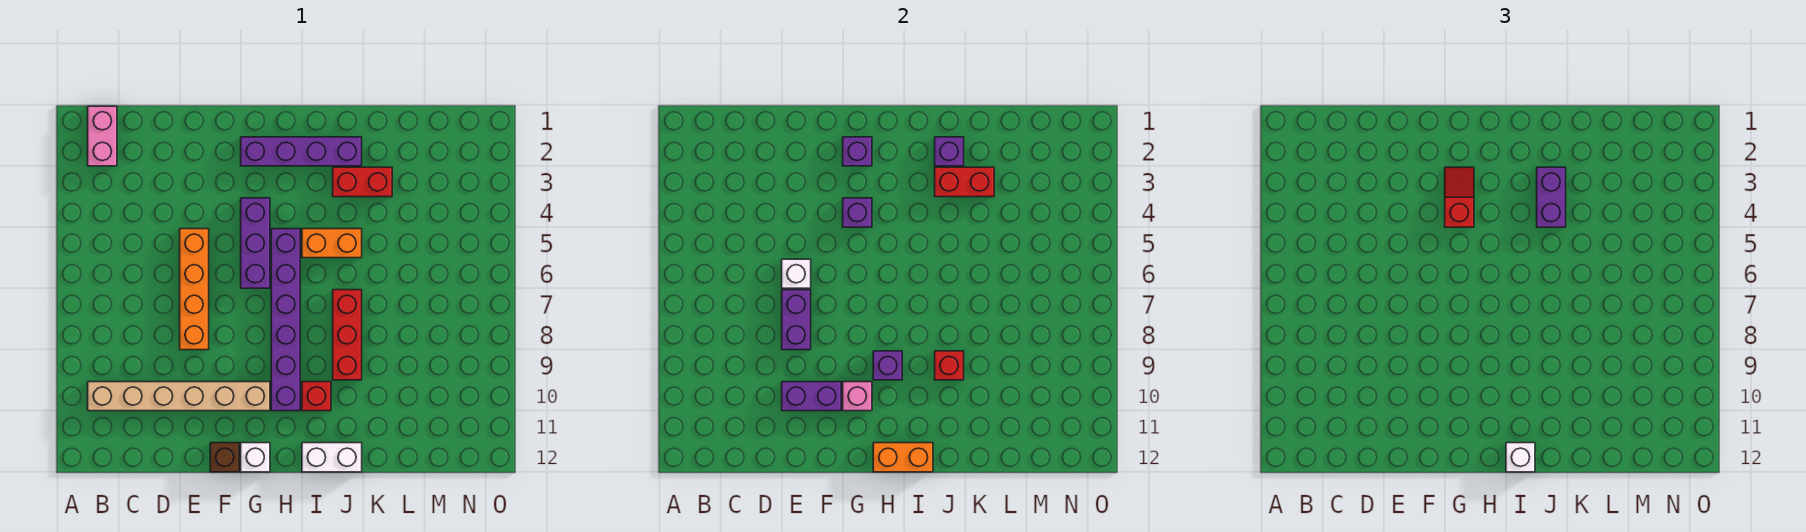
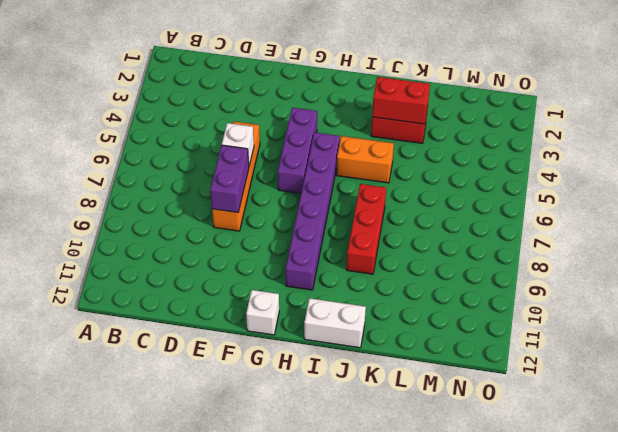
none -> pink 1x2 brick [88,106,117,166]
none -> tan 1x6 brick [88,382,270,411]
none -> brown 1x1 brick [210,443,239,472]

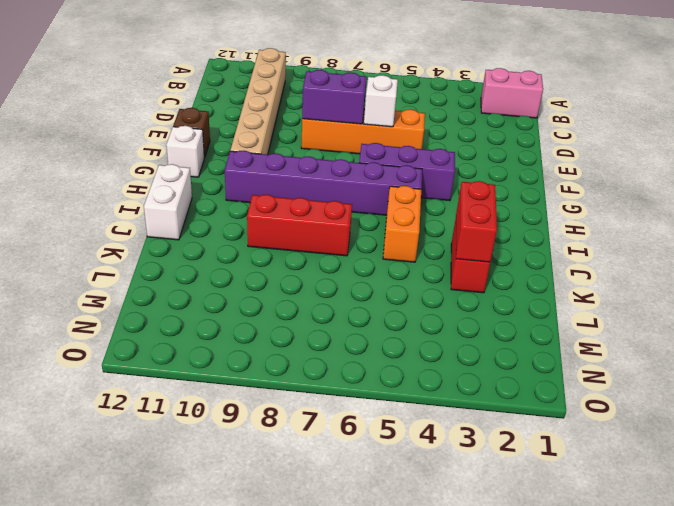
none -> purple 1x4 brick [241,137,362,166]
none -> red 1x1 brick [302,382,331,411]
none -> purple 1x2 brick [782,382,841,411]

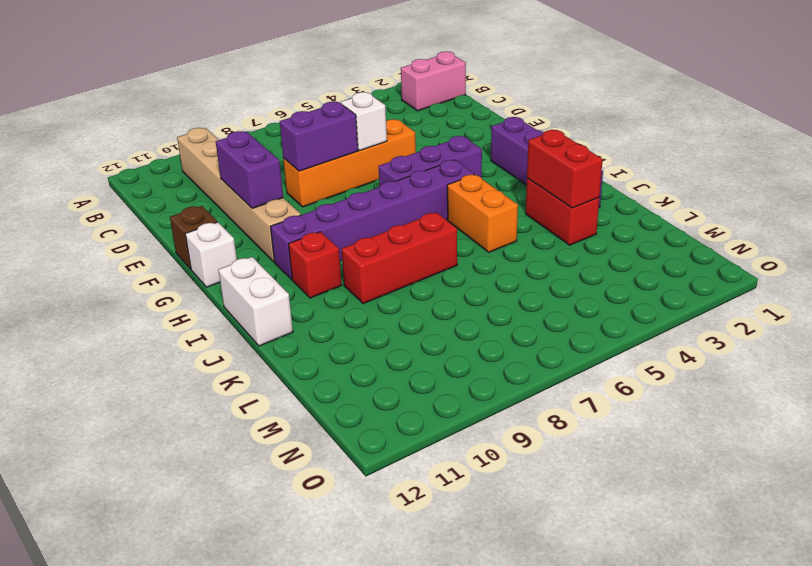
none -> purple 1x1 brick [843,137,872,166]
none -> purple 1x1 brick [843,198,872,227]
none -> pink 1x1 brick [843,382,872,411]

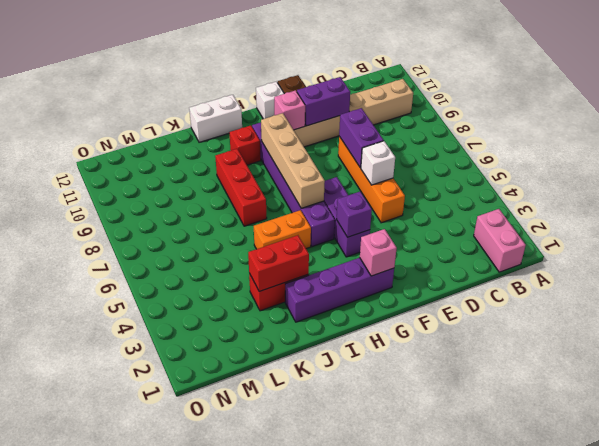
pink 1x1 brick [360,229,397,276] -> purple 1x1 brick [843,137,872,166]
tan 1x4 brick [261,113,325,208] -> purple 1x1 brick [873,351,902,380]
none -> orange 1x2 brick [873,443,933,472]
none -> purple 1x1 brick [935,137,964,166]
none -> red 1x1 brick [935,351,964,380]

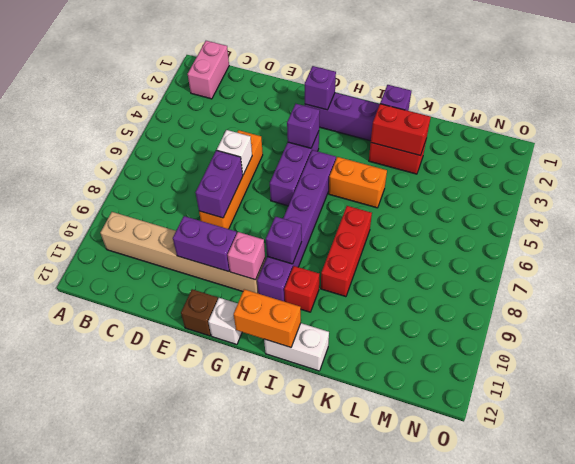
none -> red 1x1 brick [935,351,964,380]
none -> red 1x2 slope [1445,167,1474,227]
none -> white 1x1 brick [1506,443,1535,472]

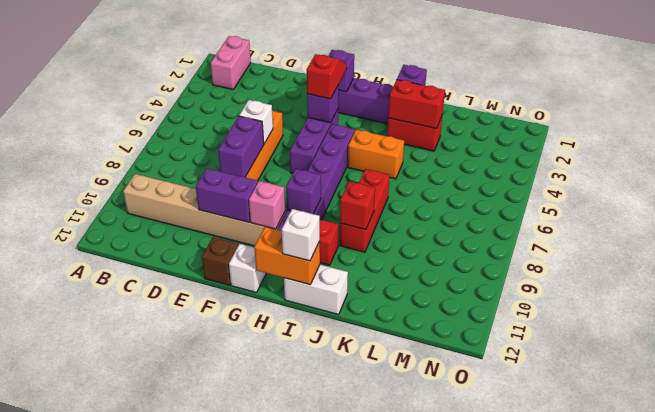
none -> purple 1x2 brick [1537,167,1566,227]

